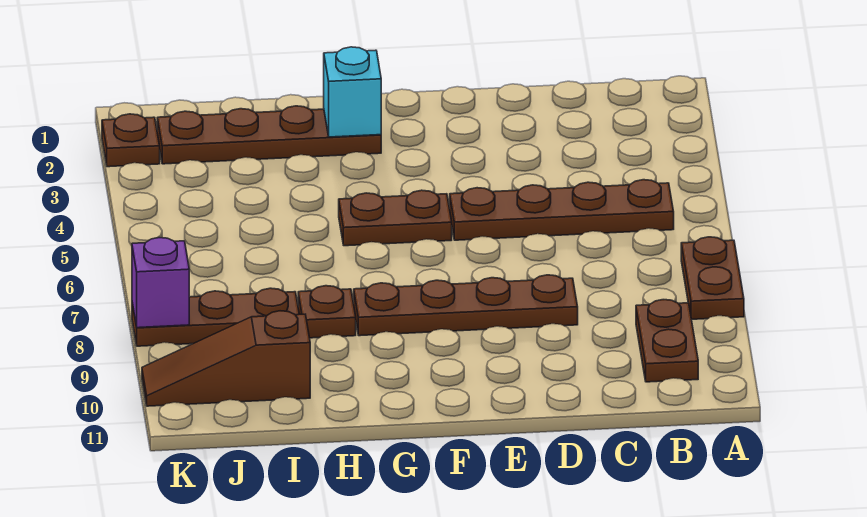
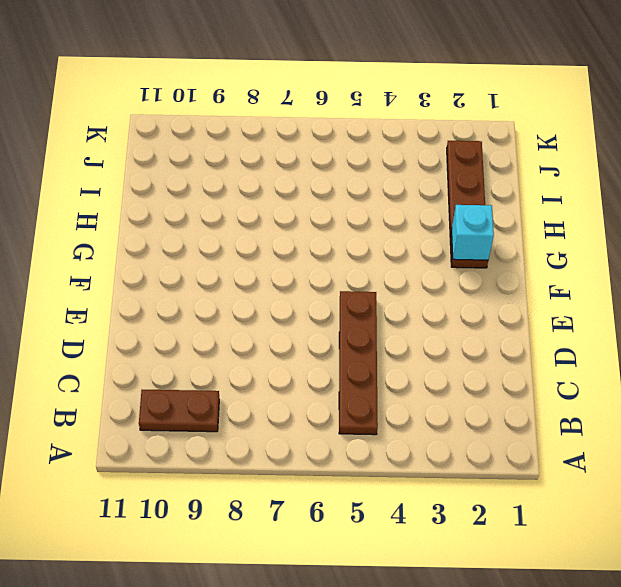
none -> brown 1x2 plate [681,237,744,319]
none -> brown 1x4 plate [354,275,578,336]
none -> brown 1x2 plate [339,190,452,246]

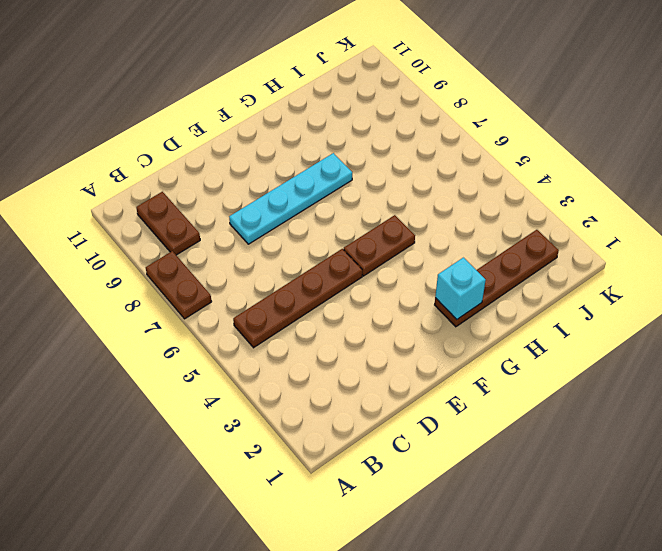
cyan 1x4 plate [229,153,352,244] -> brown 1x4 plate [354,275,578,336]
none -> brown 1x1 plate [298,286,356,338]
none -> brown 1x3 plate [132,288,299,346]
none -> brown 1x3 slope [142,311,310,406]

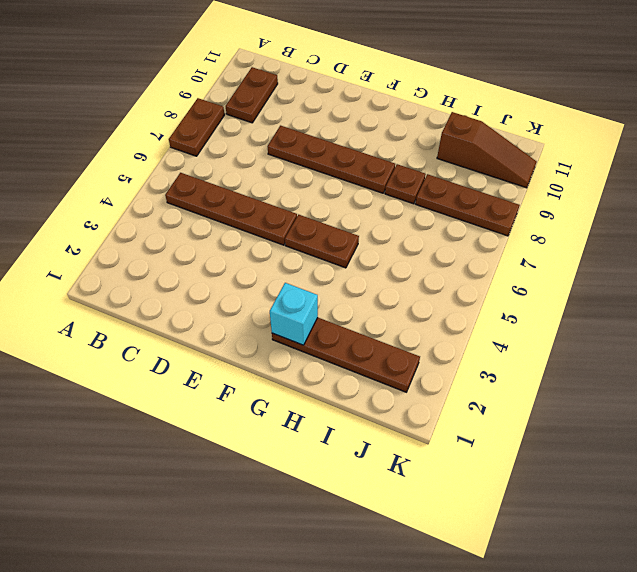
none -> brown 1x1 plate [102,114,160,167]
none -> purple 1x1 brick [132,238,189,328]

